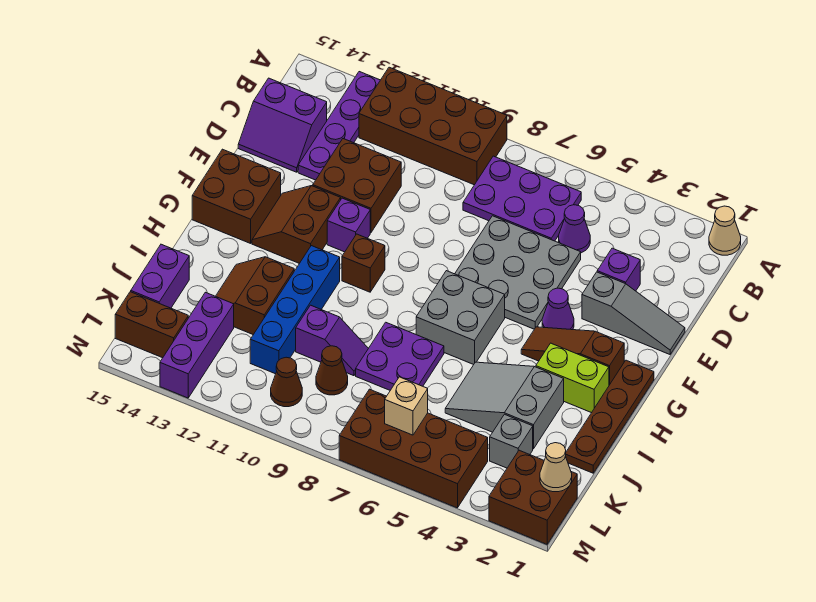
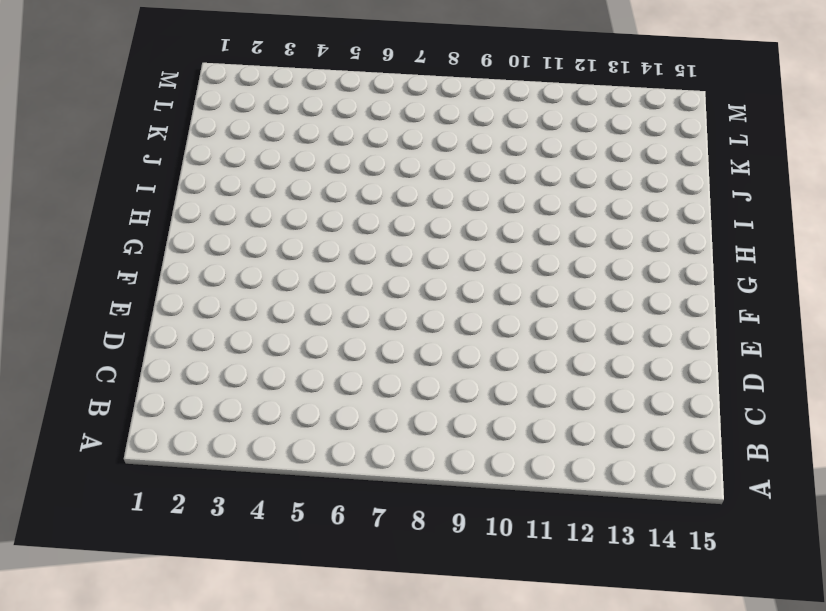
none -> tan 1x1 cone [709,206,741,255]
none -> brown 2x4 brick [359,67,507,185]
none -> purple 1x4 plate [298,72,380,180]
none -> purple 2x3 plate [463,156,581,241]

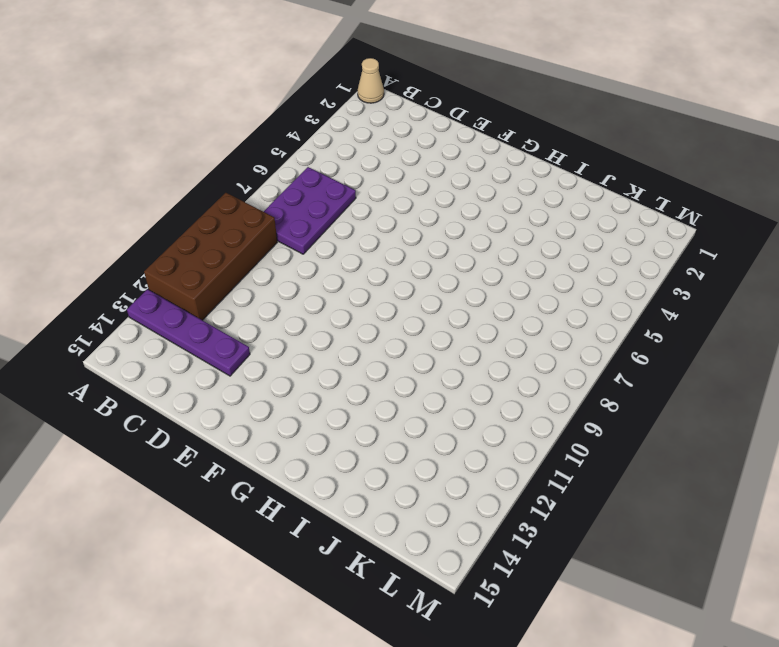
none -> purple 1x1 cone [559,205,590,253]
none -> purple 2x2 slope [238,78,327,172]
none -> purple 1x1 brick [597,248,640,291]
none -> grey 3x3 plate [455,216,581,329]

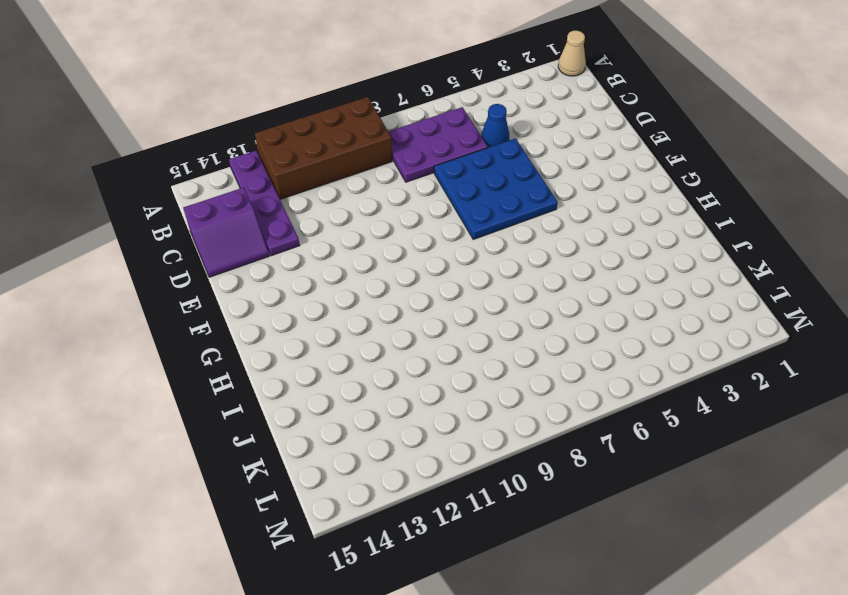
blue 1x1 cone [481,104,509,148] -> purple 1x1 cone [559,205,590,253]
blue 3x3 plate [434,138,558,239] -> grey 3x3 plate [455,216,581,329]
none -> purple 1x1 brick [597,248,640,291]
none -> brown 2x2 brick [313,139,401,233]
none -> grey 1x3 slope [582,272,685,354]
none -> purple 1x1 cone [542,288,574,330]

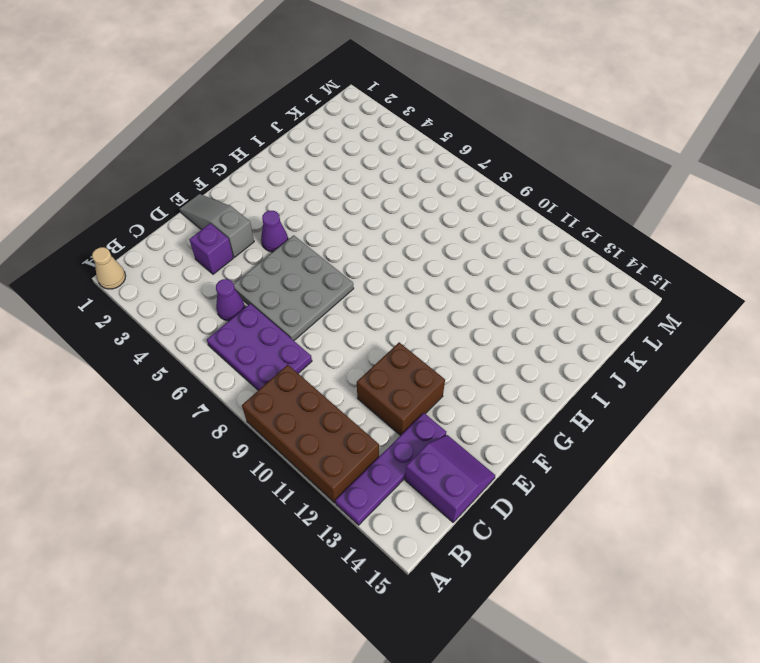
none -> purple 1x1 brick [327,198,370,252]
none -> brown 2x2 slope [252,186,341,263]
none -> brown 2x2 brick [192,149,281,243]
none -> brown 1x4 plate [566,360,654,473]

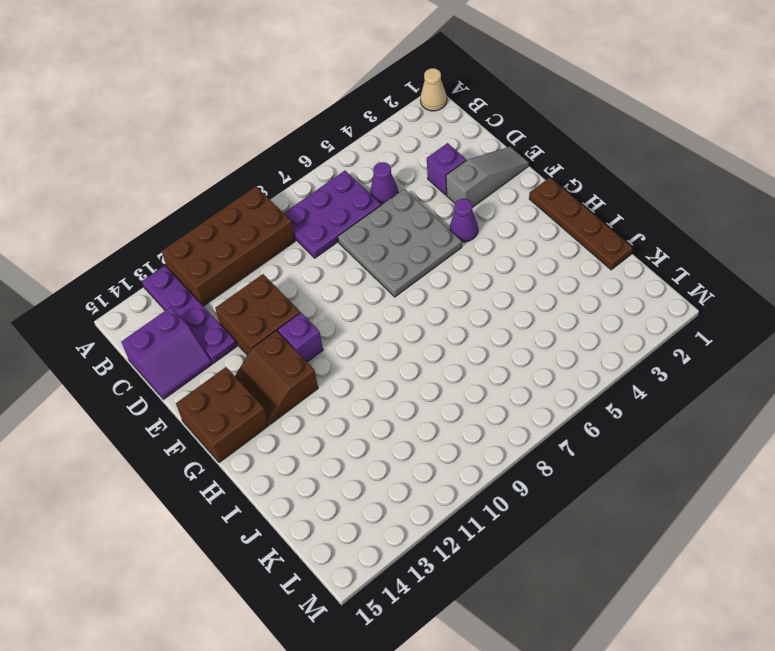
none -> brown 1x3 slope [521,327,624,385]
none -> grey 2x2 brick [416,271,505,365]
none -> brown 1x1 brick [342,234,385,292]
none -> lime 1x2 brick [536,343,609,413]

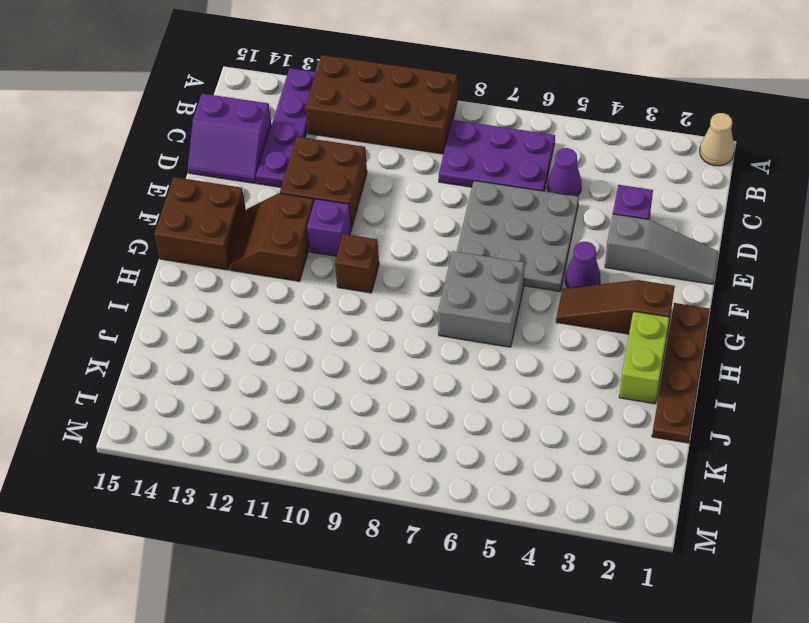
lime 1x2 brick [619,311,669,404] -> lime 1x2 brick turned to [536,343,609,413]
none -> blue 1x4 brick [250,246,340,374]
none -> grey 2x3 slope [445,362,564,449]
none -> purple 2x2 plate [356,322,444,390]
none -> brown 2x2 slope [216,257,294,335]

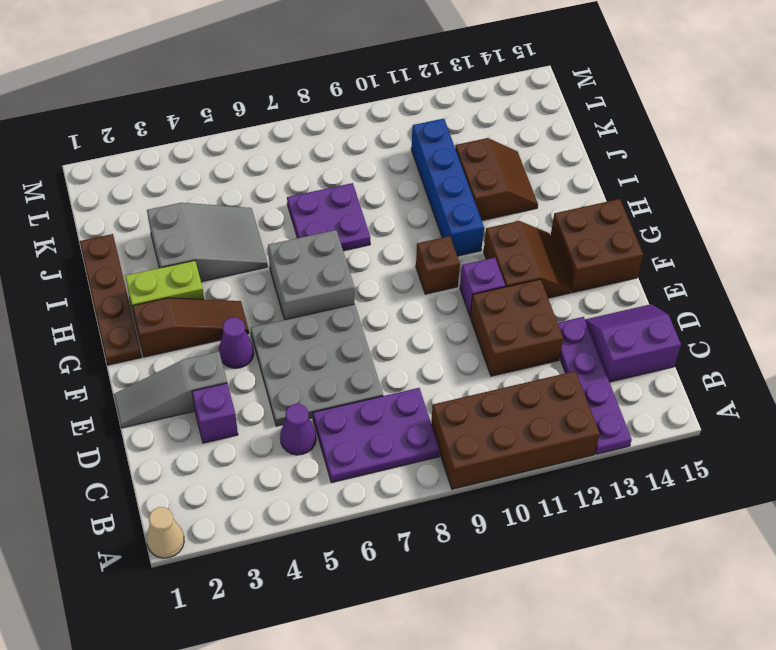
none -> purple 1x2 slope [296,305,369,376]
none -> purple 1x2 brick [131,244,189,308]
none -> grey 1x1 brick [490,414,533,468]
none -> brown 1x1 cone [316,346,348,395]

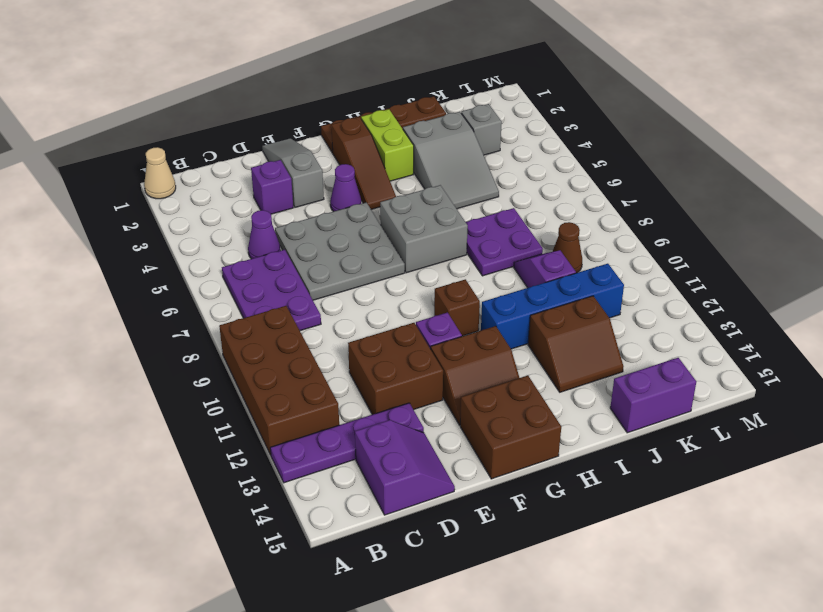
none -> purple 1x3 brick [160,292,234,398]
none -> brown 2x2 brick [489,450,577,544]
none -> brown 2x4 brick [339,389,488,508]
none -> brown 1x1 cone [271,357,302,407]

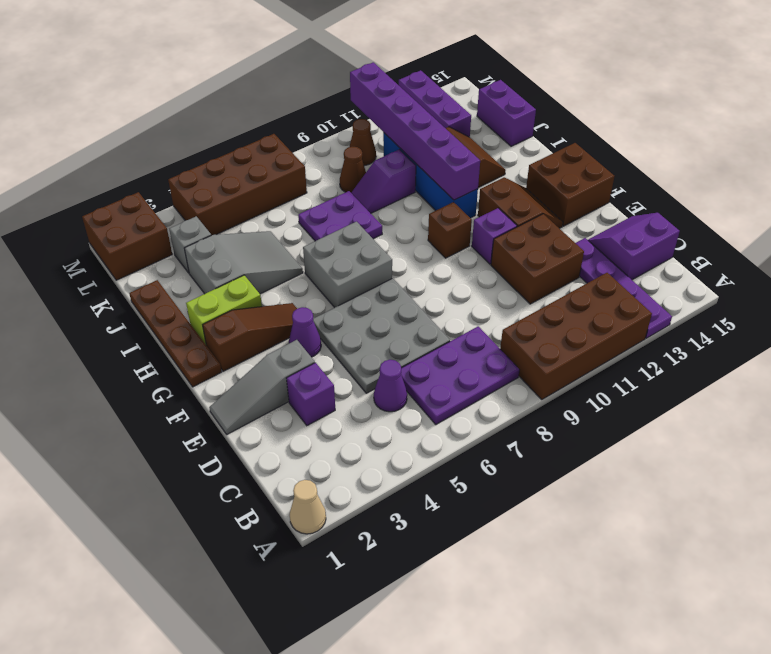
purple 1x6 brick [350,62,480,200] -> none
none -> brown 1x2 brick [115,292,188,358]
none -> tan 1x1 cone [540,443,572,492]
none -> tan 1x1 brick [385,377,428,435]

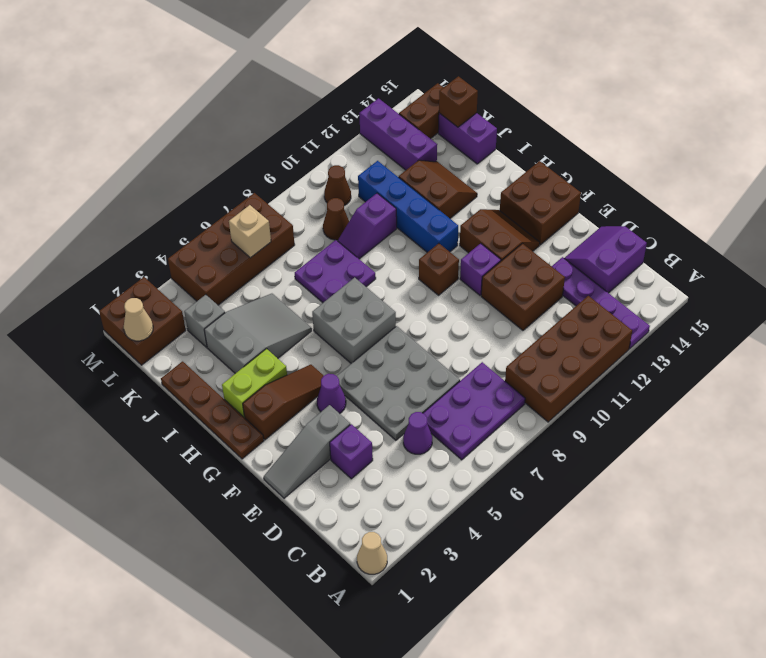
brown 1x1 brick [439,76,478,127] -> none

